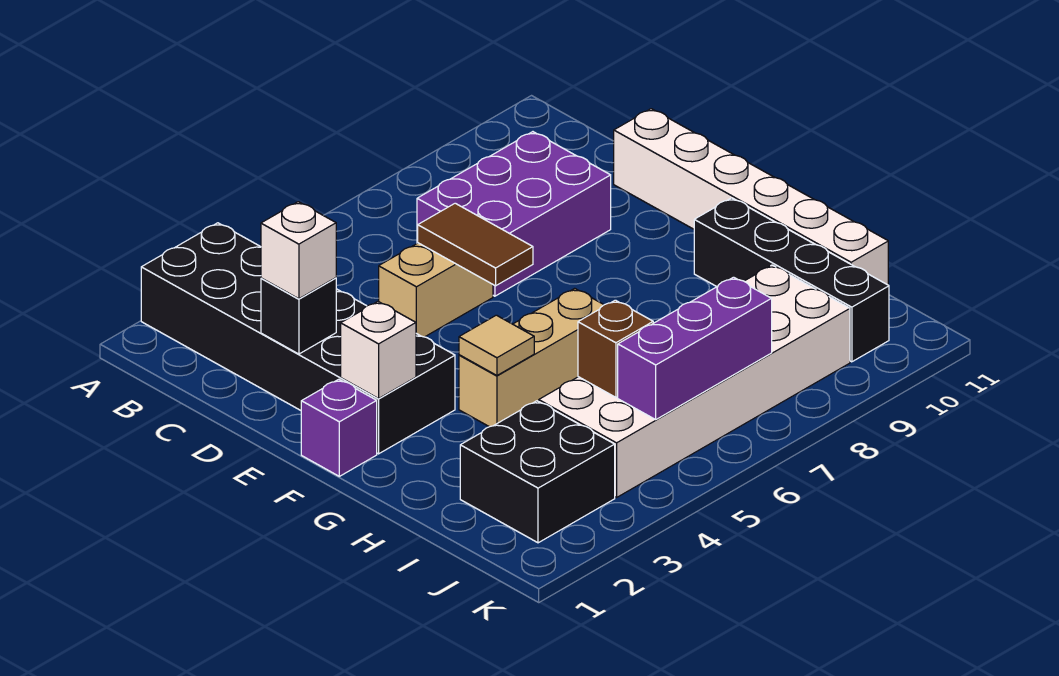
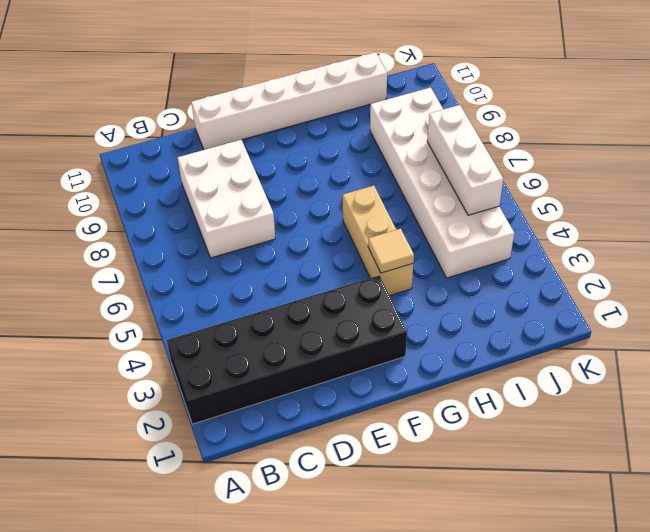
white 2x3 brick [178,140,275,258] -> purple 2x3 brick [417,132,611,296]
white 1x3 brick [427,105,503,215] -> purple 1x3 brick [618,277,772,420]
none -> tan 1x2 brick [379,243,493,337]
none -> purple 1x1 brick [301,379,377,476]
none -> black 1x4 brick [694,198,889,362]

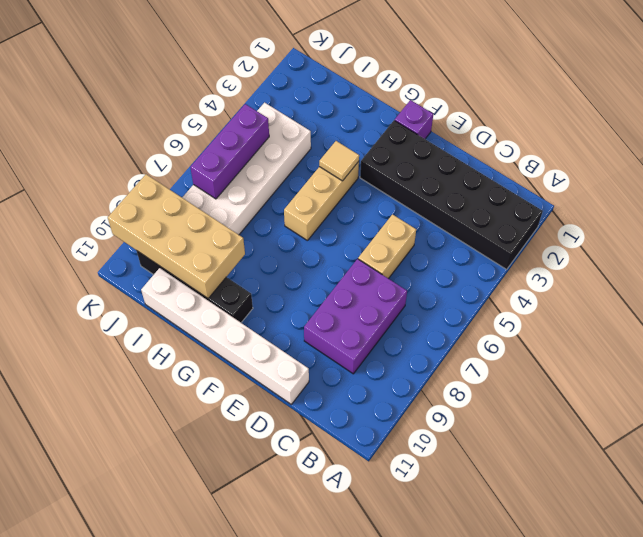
tan 2x4 brick [108,174,245,298] -> none
none -> black 2x2 brick [460,401,615,543]
none -> black 1x1 brick [261,278,336,354]
none -> brown 1x2 tile [418,203,533,286]

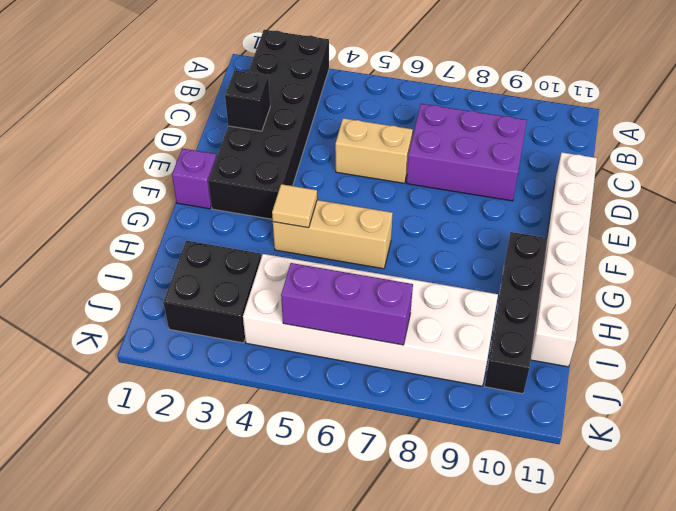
none -> brown 1x2 tile [418,203,533,286]
none -> white 1x1 brick [341,301,416,398]
none -> brown 1x1 brick [578,300,653,397]

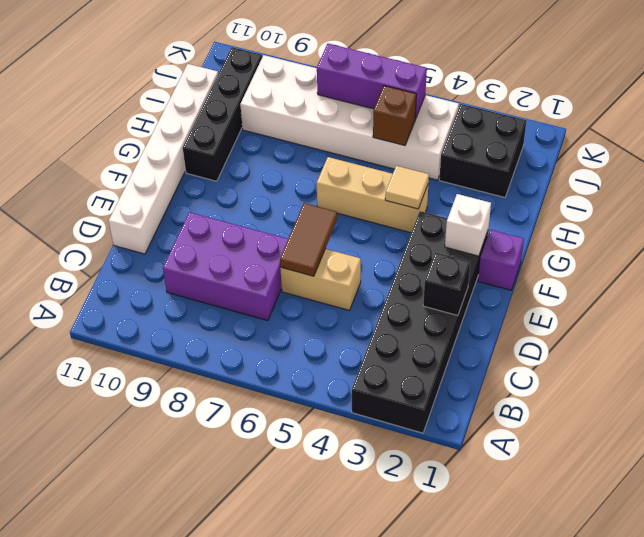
none -> white 1x1 brick [261,202,336,299]

